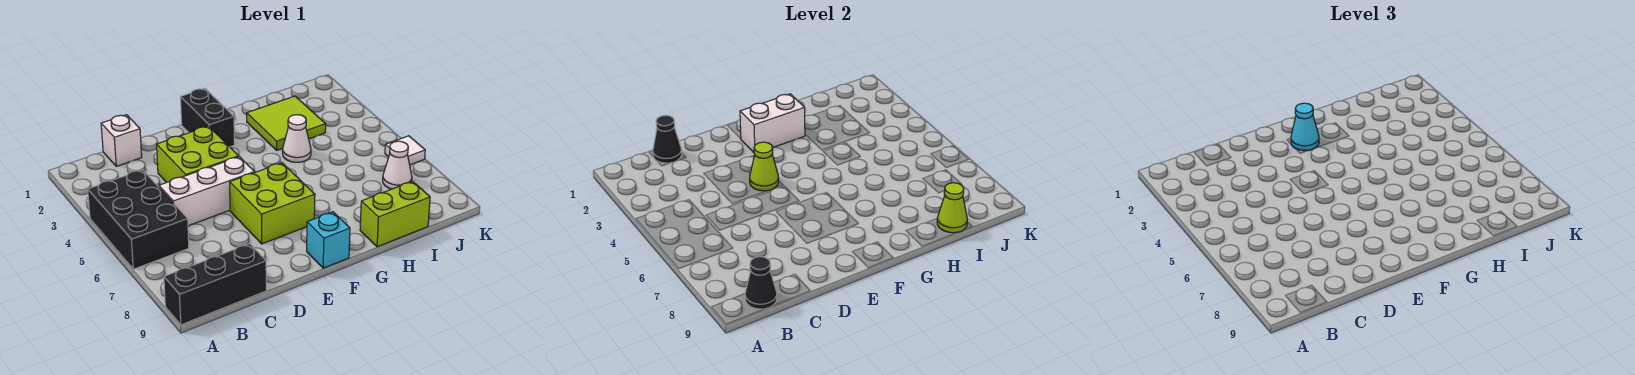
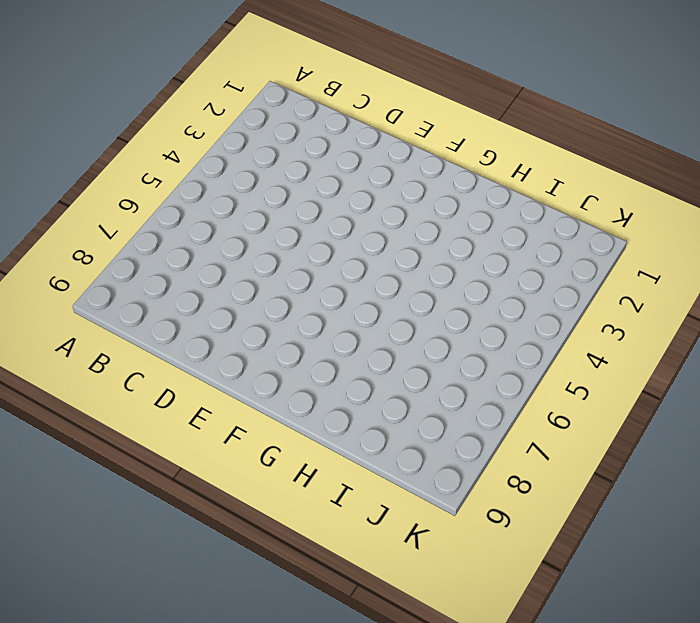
none -> black 2x3 brick [88,170,189,269]
none -> black 1x3 brick [164,244,266,325]
none -> white 1x1 brick [101,115,142,166]

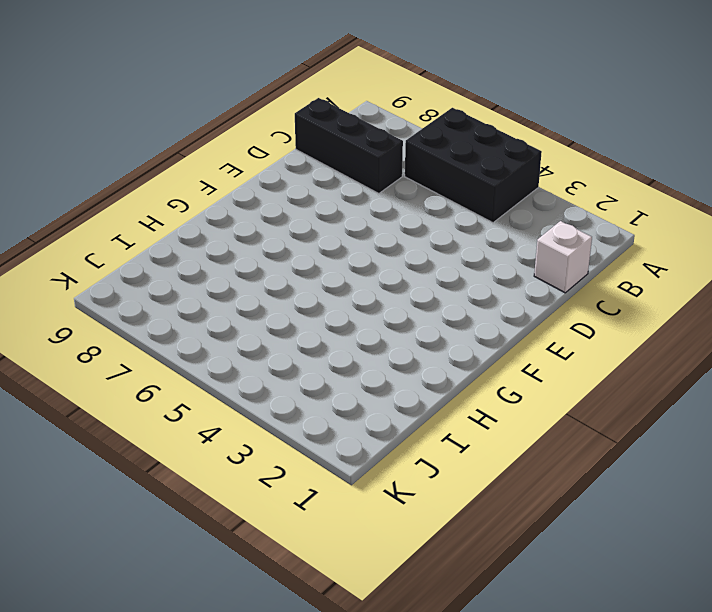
black 1x3 brick [295,98,403,193] -> black 1x3 brick turned to [164,244,266,325]
none -> white 1x3 brick [159,157,255,226]
none -> lime 2x2 brick [157,126,239,182]
none -> lime 2x2 brick [230,163,315,244]

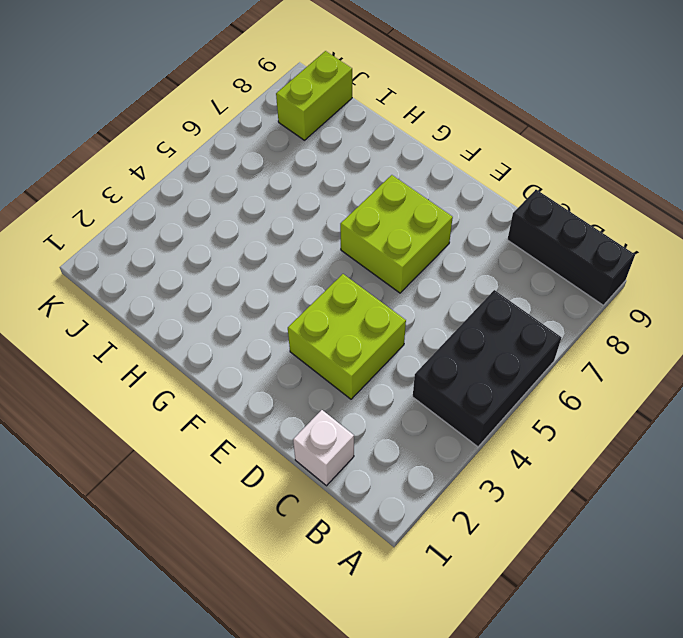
lime 1x2 brick [276,51,352,140] -> lime 1x2 brick turned to [360,181,430,247]
none -> white 1x3 brick [159,157,255,226]
none -> black 1x2 brick [180,88,234,147]
none -> cyan 1x1 brick [307,212,350,268]

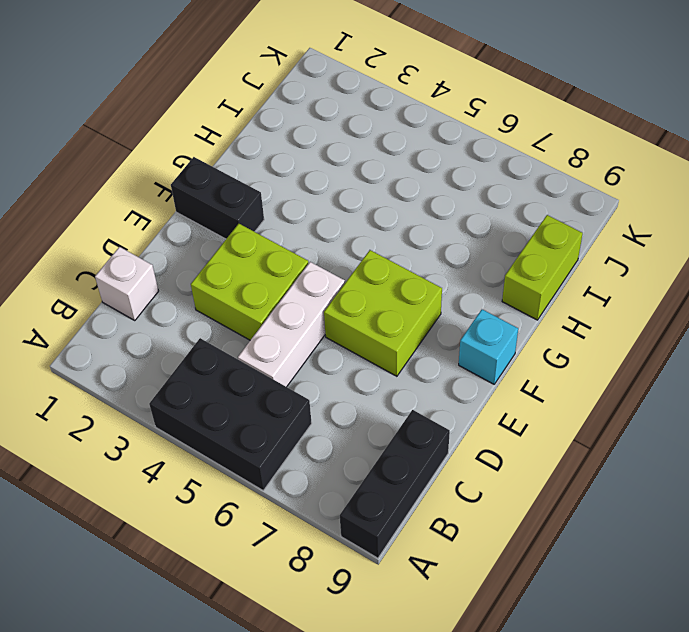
none -> lime 2x2 tile [247,96,326,150]
none -> white 1x1 cone [283,115,311,162]
none -> white 1x1 cone [383,141,412,189]

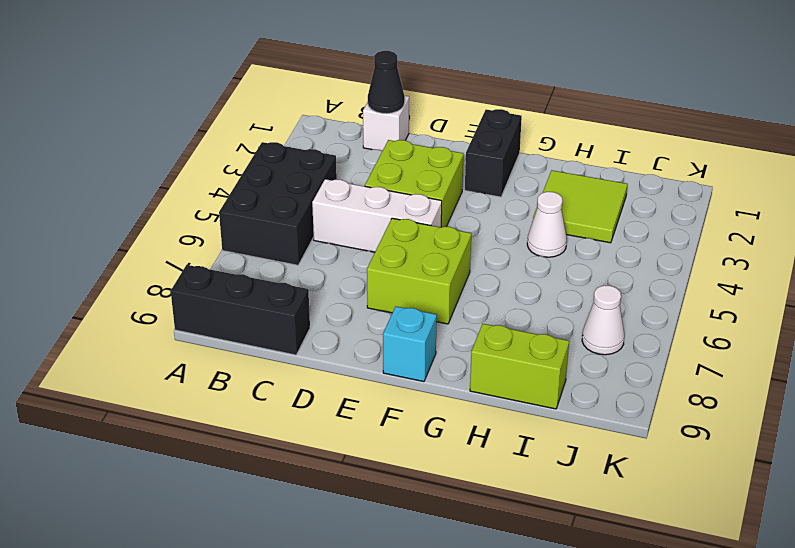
none -> white 1x1 tile [385,136,425,165]
none -> black 1x1 cone [745,257,777,309]
none -> lime 1x1 cone [750,142,779,191]

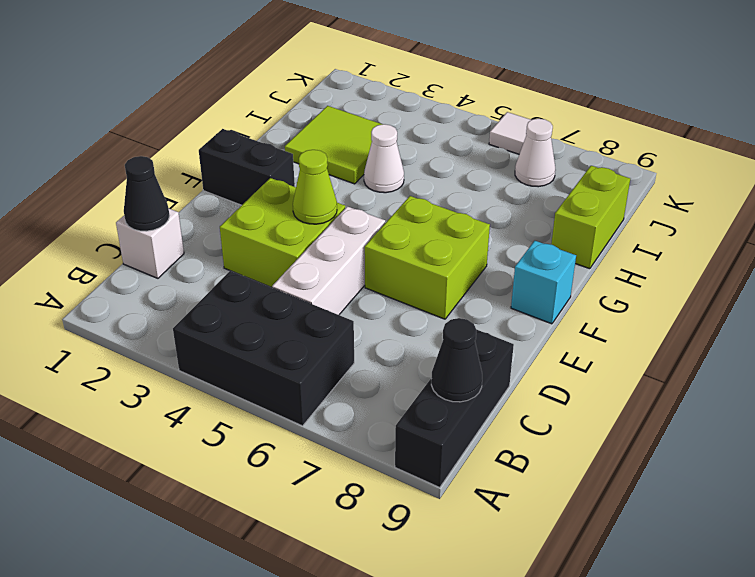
none -> white 1x2 brick [740,94,805,153]
none -> lime 1x1 cone [937,183,967,233]
none -> cyan 1x1 cone [1291,103,1319,151]

